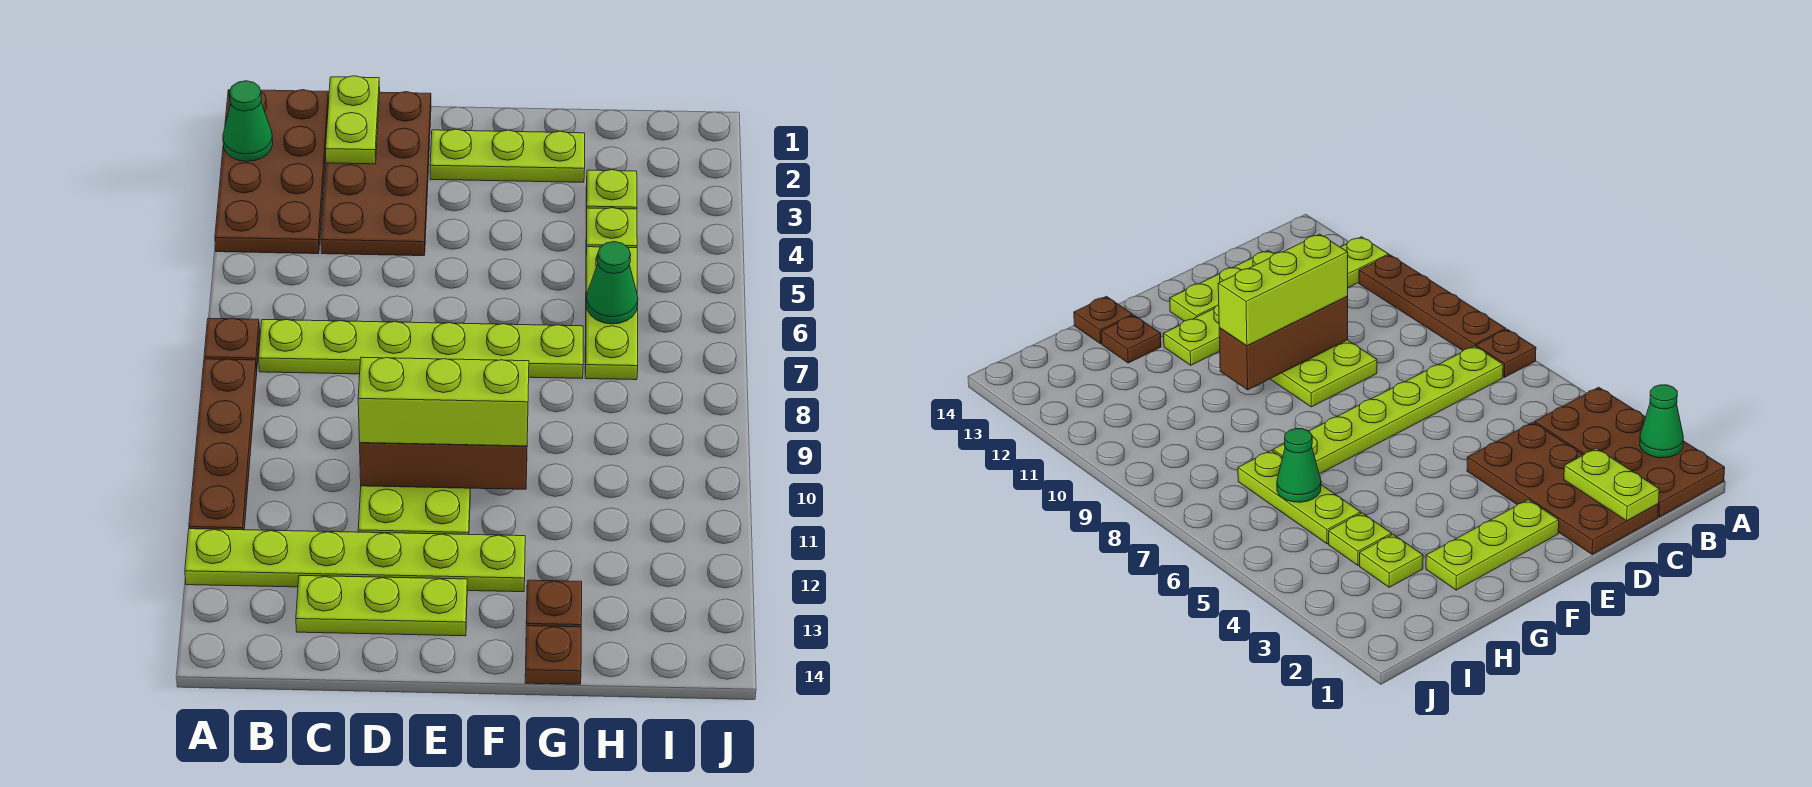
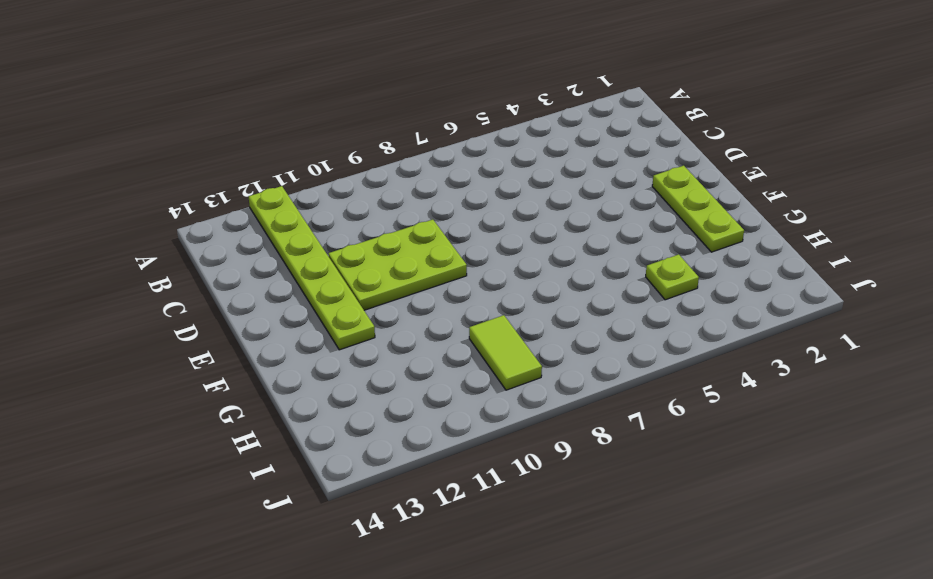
lime 1x2 tile [469,315,542,390] -> none
none -> brown 2x4 plate [215,90,329,254]
none -> brown 1x1 plate [204,318,260,372]
none -> brown 1x4 plate [189,359,257,530]

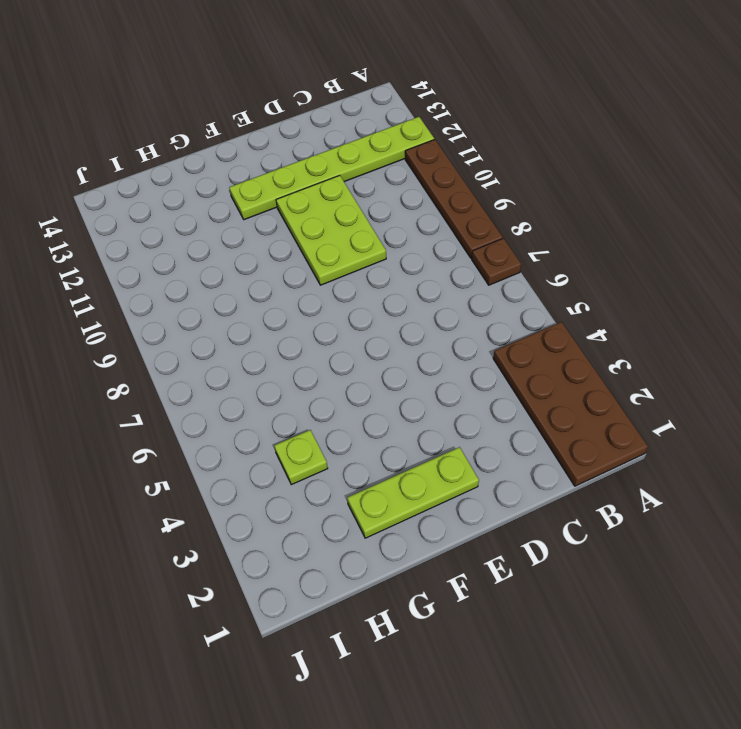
none -> lime 1x6 plate [259,319,583,378]
none -> brown 2x4 plate [321,92,431,256]
none -> lime 1x3 plate [296,576,467,636]

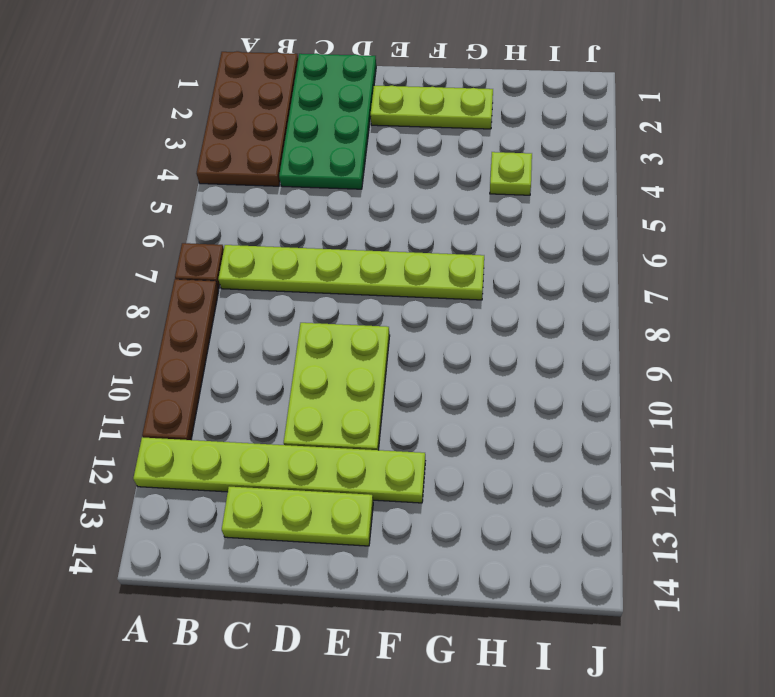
green 2x4 plate [279,53,376,189] -> brown 2x4 plate [321,92,431,256]
none -> brown 1x1 plate [526,580,582,627]
none -> brown 1x1 plate [525,626,581,684]
none -> lime 1x1 plate [586,170,637,216]

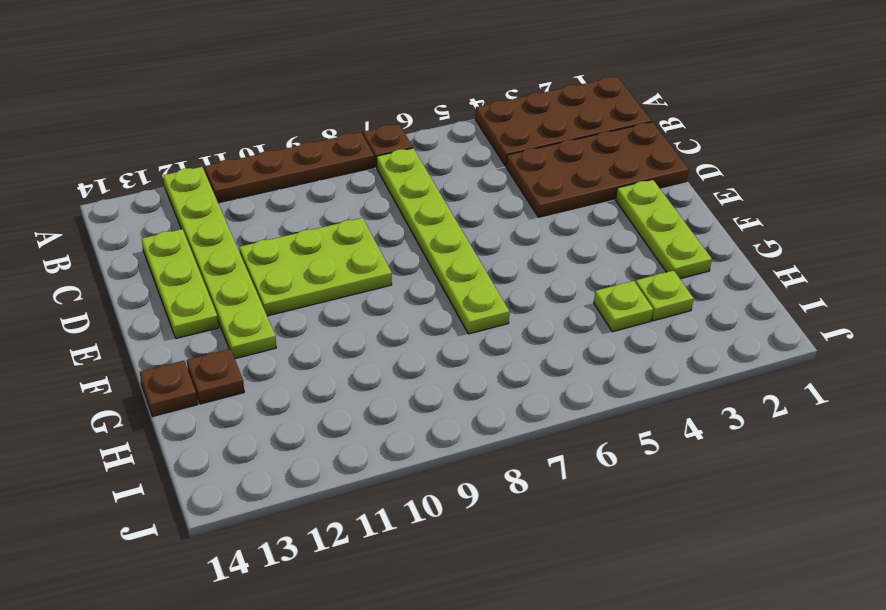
none -> lime 1x3 plate [585,247,638,380]
none -> green 1x1 cone [223,81,273,161]
none -> lime 1x2 plate [326,76,380,164]

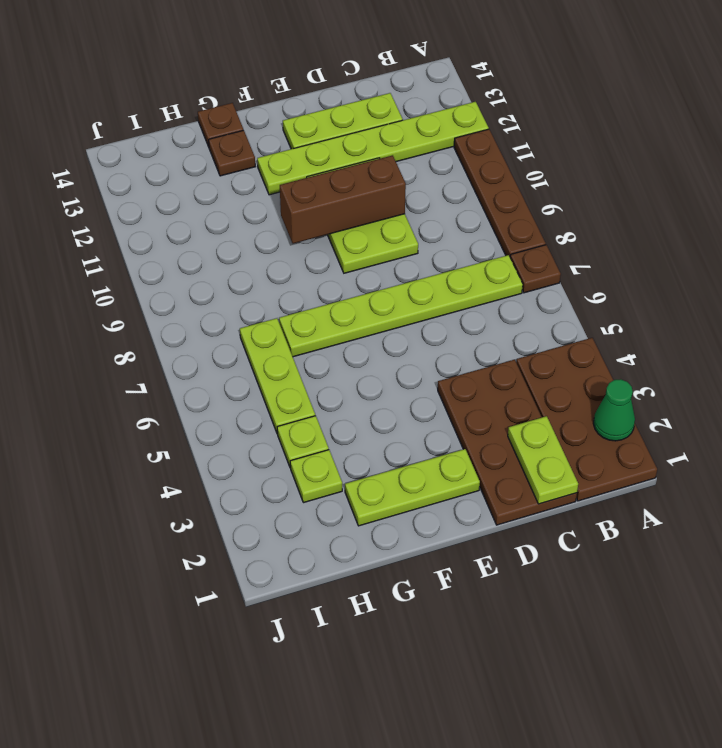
none -> green 1x1 cone [586,242,638,324]
none -> lime 1x3 brick [358,357,529,446]

